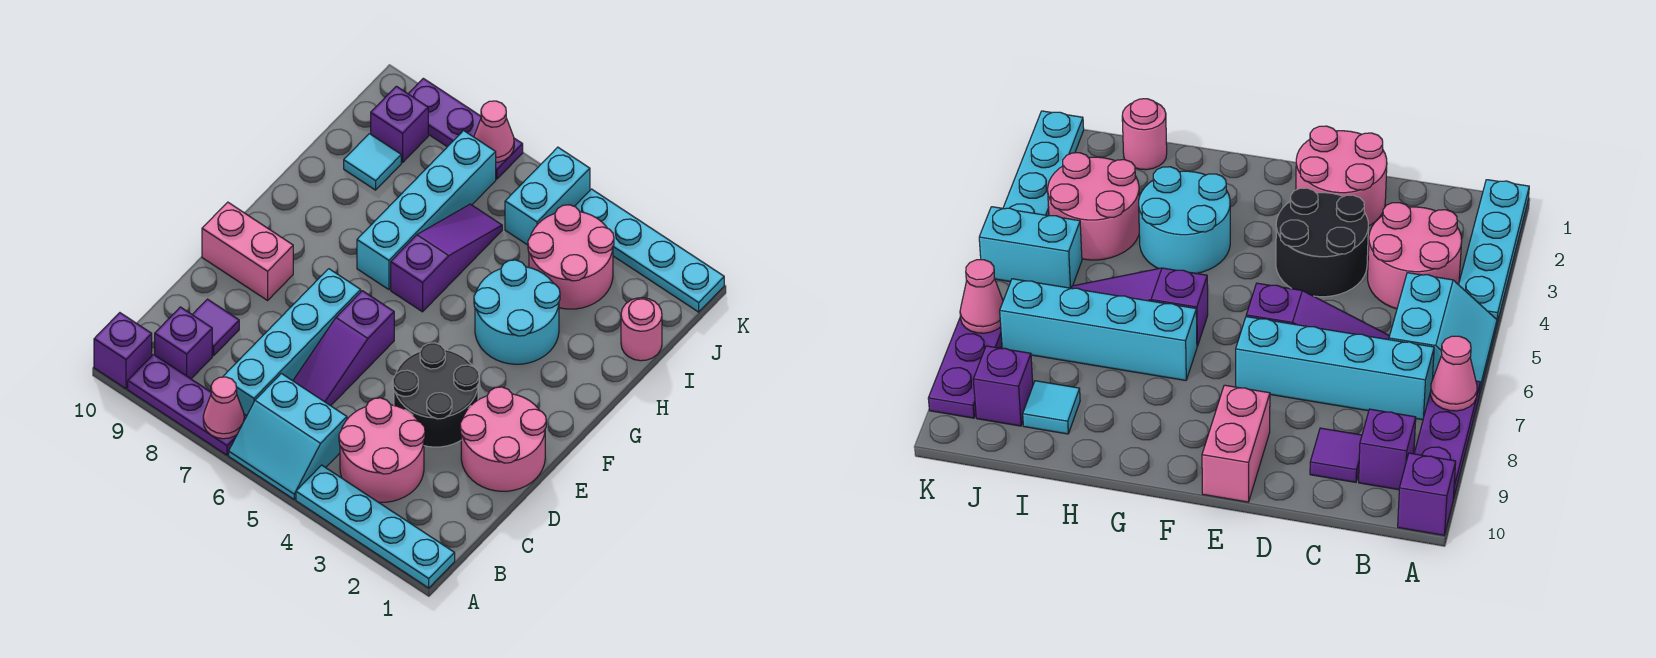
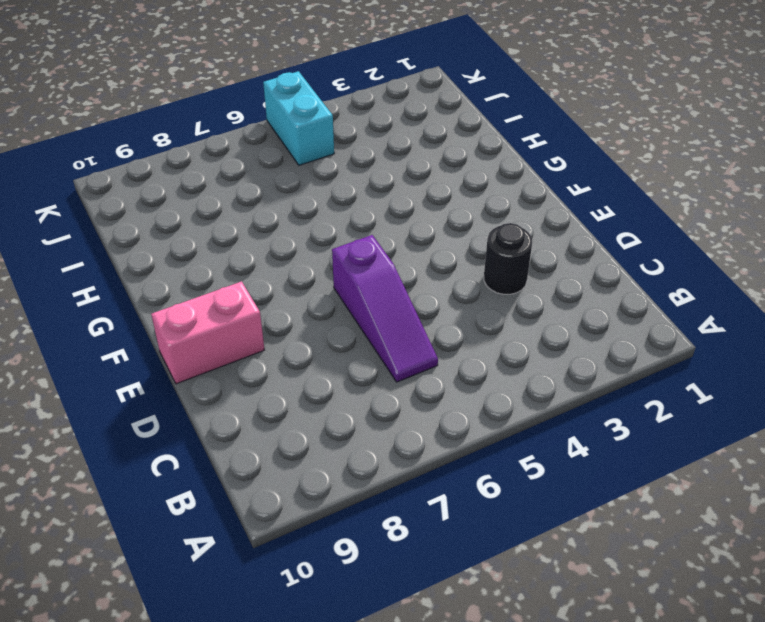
black 1x1 round brick [484,223,532,294] -> black 2x2 round brick [393,343,479,447]
none -> cyan 1x4 plate [296,465,455,588]
none -> cyan 2x2 slope [229,373,347,499]
none -> purple 1x3 plate [128,354,247,455]

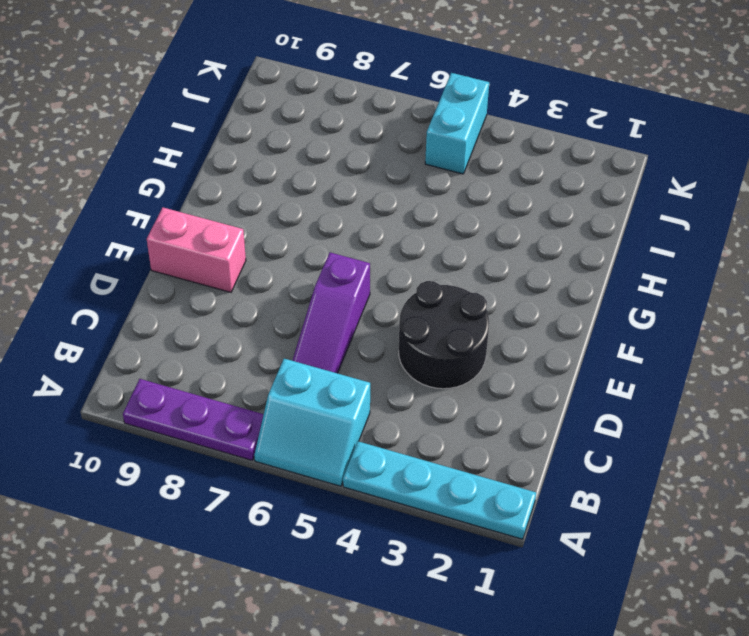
none -> purple 1x1 brick [94,313,152,389]
none -> pink 2x2 round brick [339,398,425,502]
none -> cyan 1x4 brick [223,269,361,416]

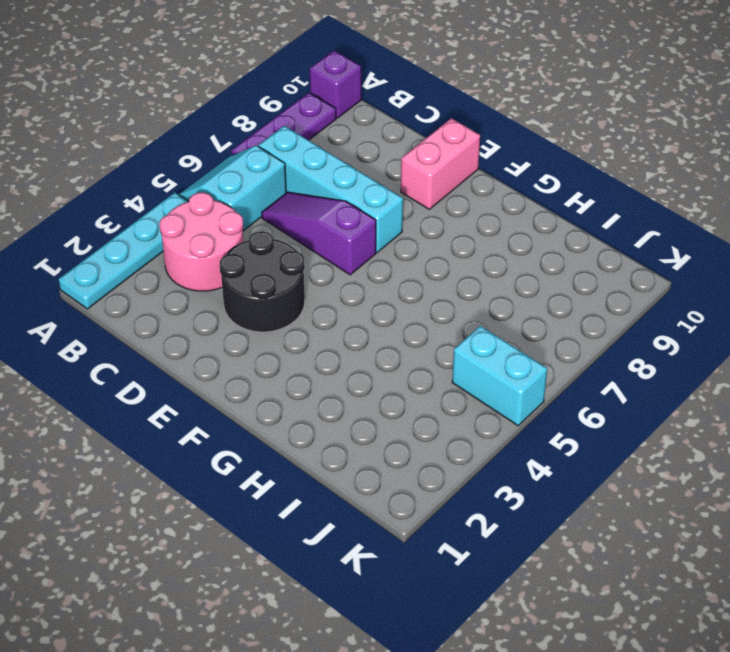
none -> purple 1x1 brick [155,307,212,379]
none -> purple 1x1 tile [192,299,239,356]
none -> pink 2x2 round brick [460,387,546,491]

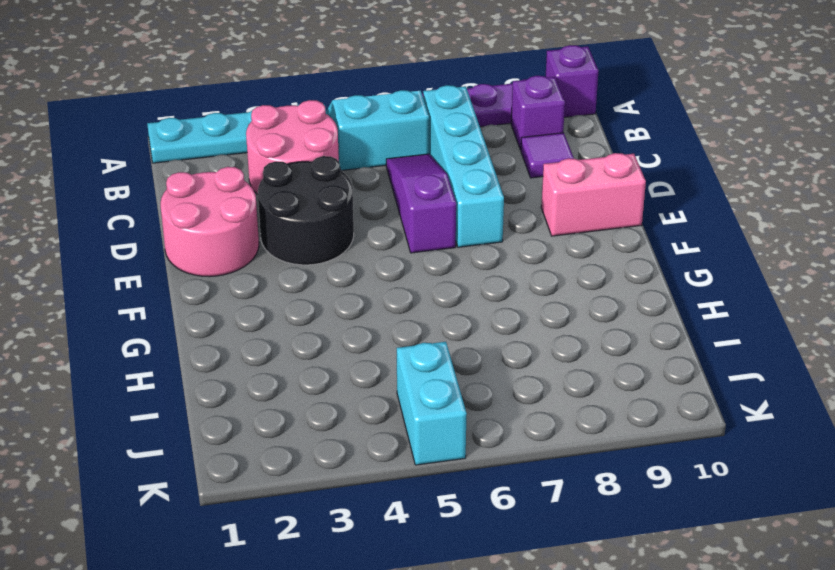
none -> cyan 2x2 round brick [474,260,560,364]
none -> purple 1x3 slope [391,204,502,312]
none -> cyan 1x4 brick [357,131,496,290]

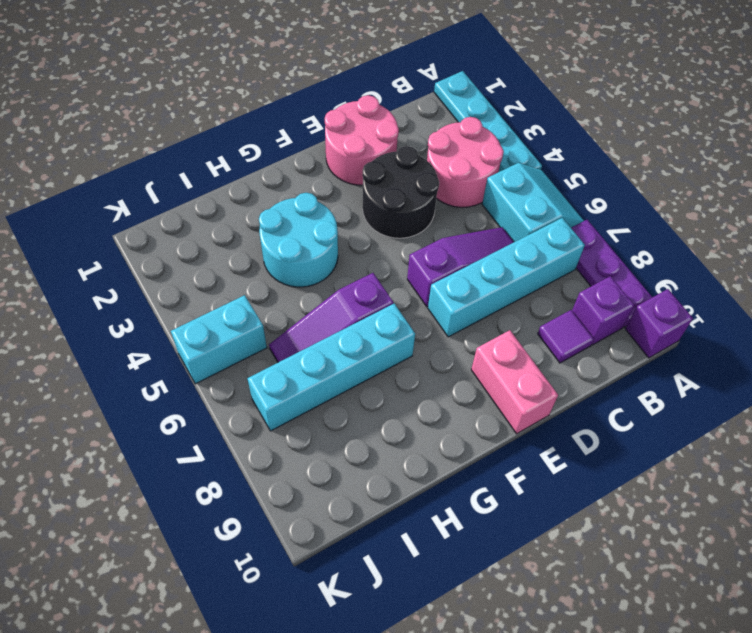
none -> pink 1x1 round brick [621,298,662,361]
none -> pink 2x2 round brick [528,205,614,309]
none -> cyan 1x1 tile [344,134,401,190]

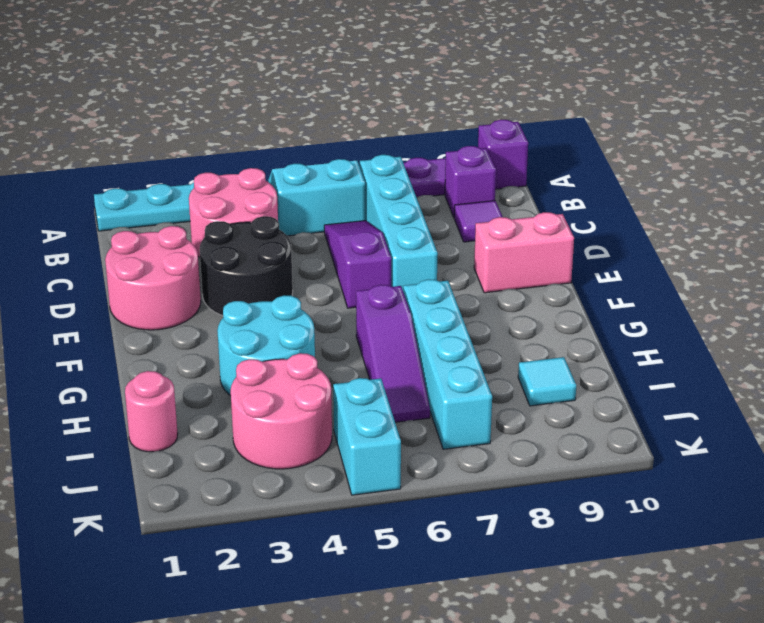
none -> purple 1x1 brick [371,86,428,162]
none -> cyan 1x4 plate [575,189,724,312]
none -> purple 1x3 plate [408,78,523,179]

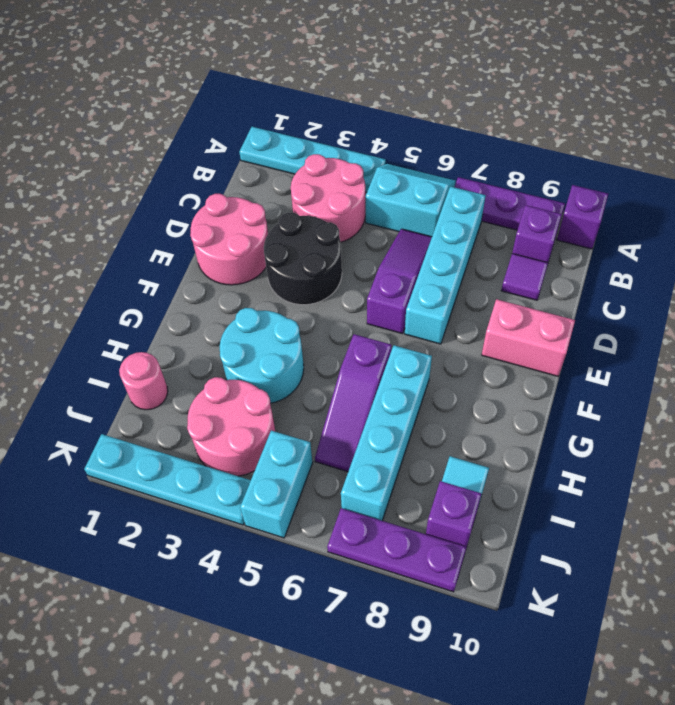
none -> pink 1x1 cone [203,377,244,439]
none -> pink 1x1 cone [474,101,514,162]

